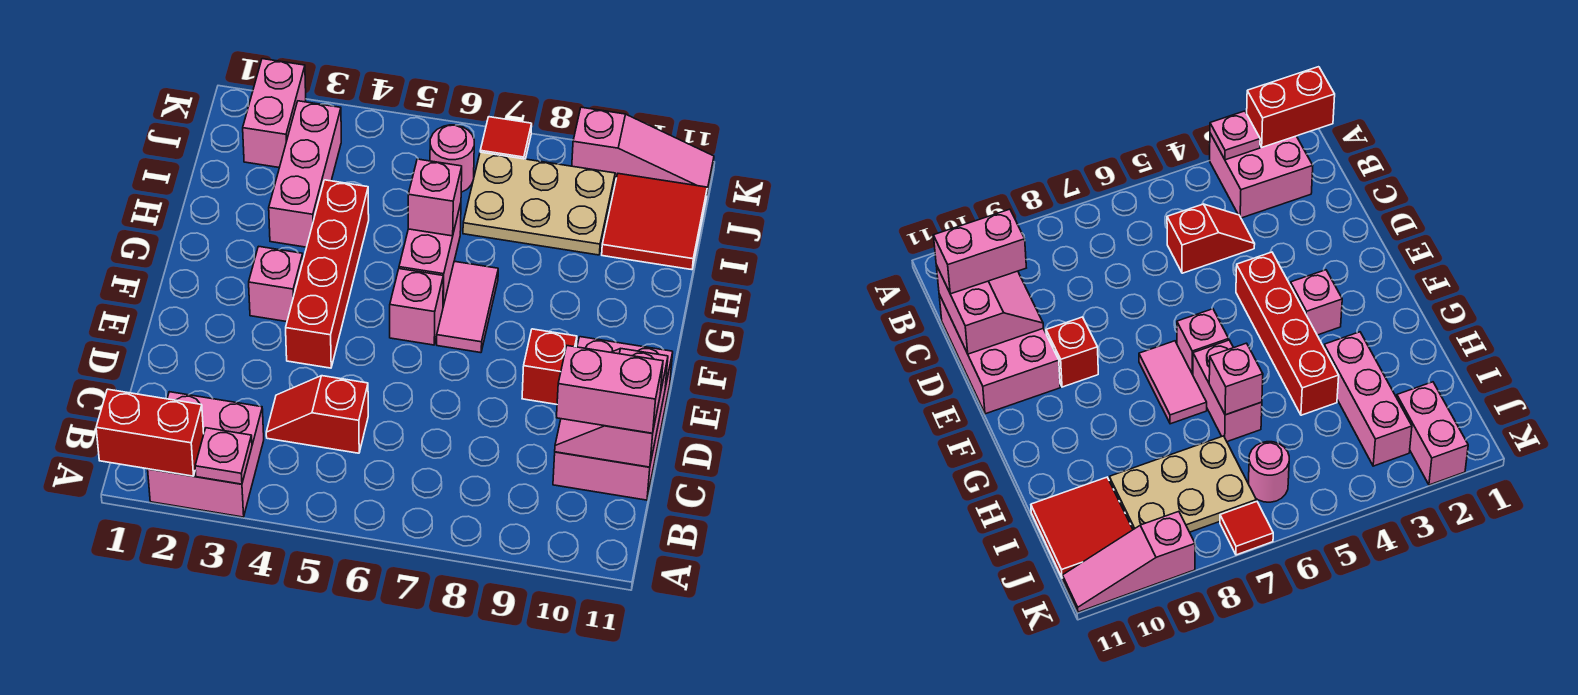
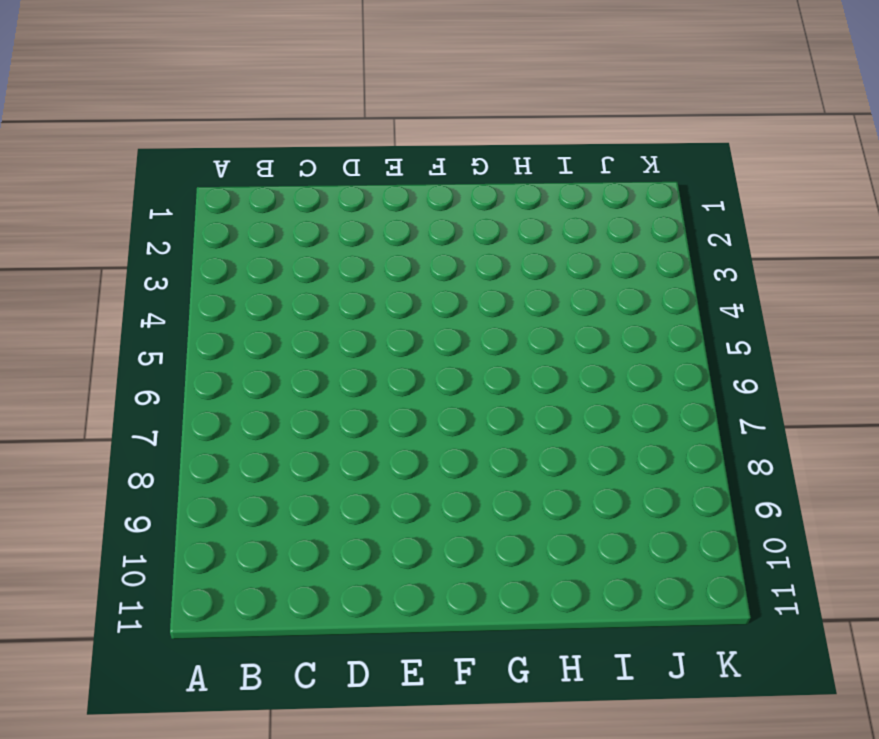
none -> pink 2x2 brick [148,392,264,517]
none -> red 1x2 slope [266,376,368,453]
none -> pink 2x3 brick [553,337,673,500]

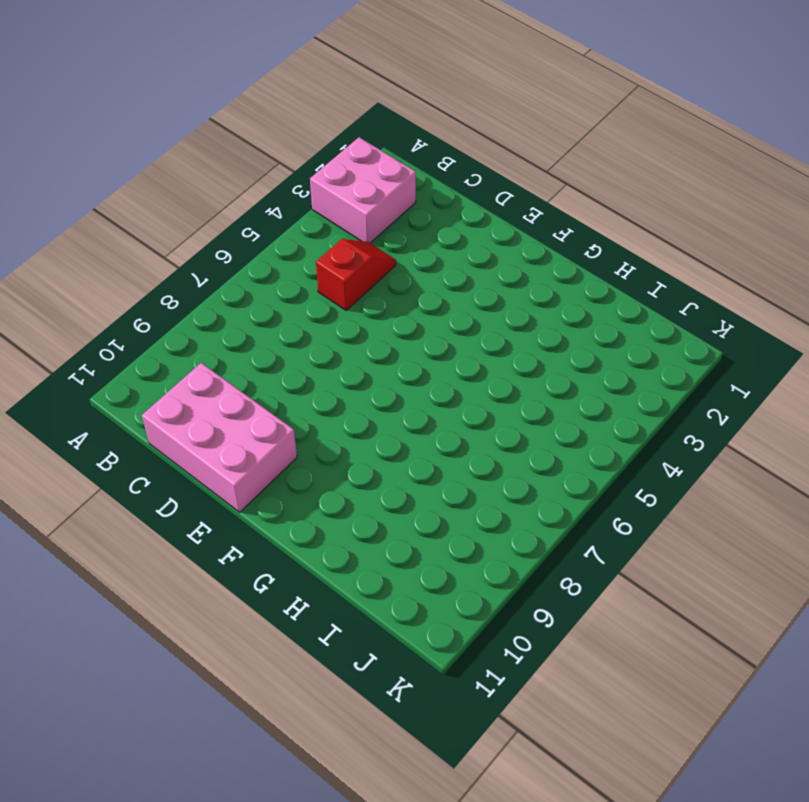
none -> red 1x4 brick [286,180,369,368]
none -> red 1x1 brick [522,329,577,404]
none -> pink 1x1 brick [249,246,303,322]

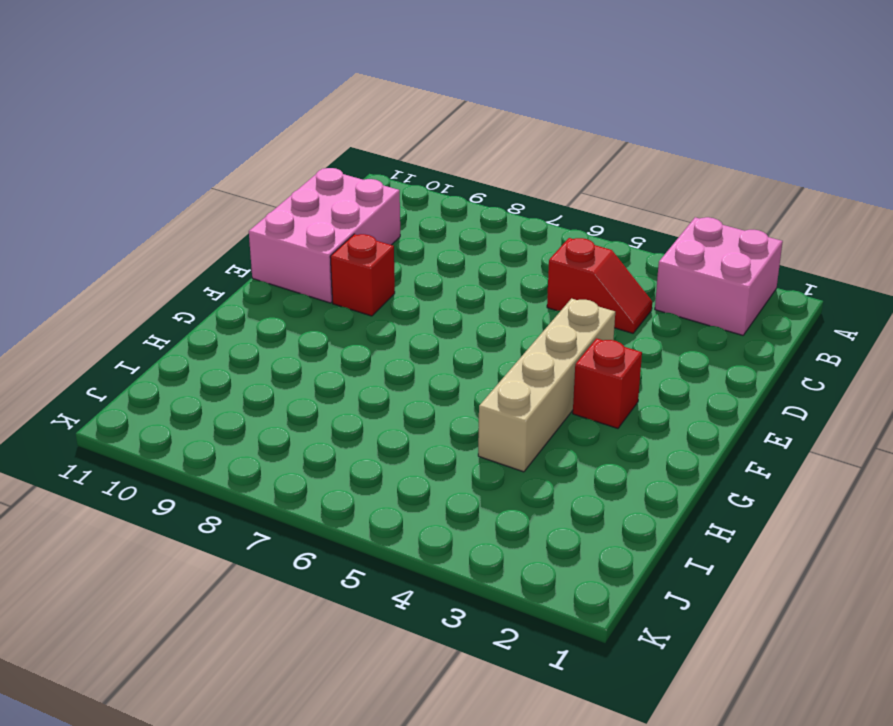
tan 1x4 brick [478,299,615,472] -> red 1x4 brick [286,180,369,368]
red 1x1 brick [573,338,642,428] -> pink 1x1 brick [249,246,303,322]
none -> pink 1x1 brick [390,269,443,345]
none -> pink 1x2 tile [437,261,498,353]
none -> pink 1x2 brick [399,203,461,306]

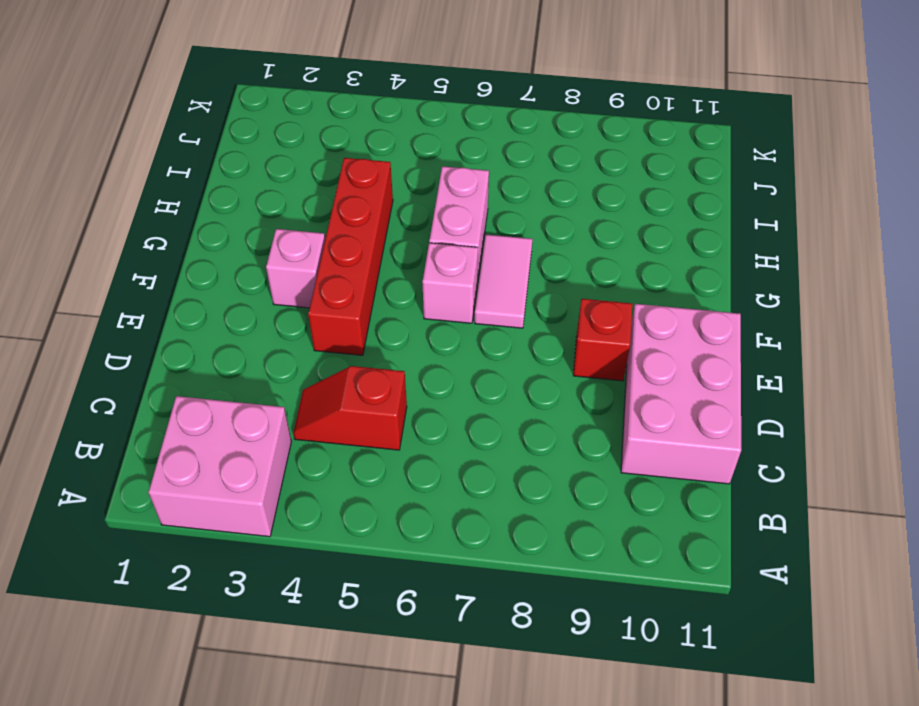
none -> pink 1x3 brick [269,101,341,247]
none -> tan 2x3 plate [463,152,615,255]
none -> red 2x2 tile [602,174,707,270]

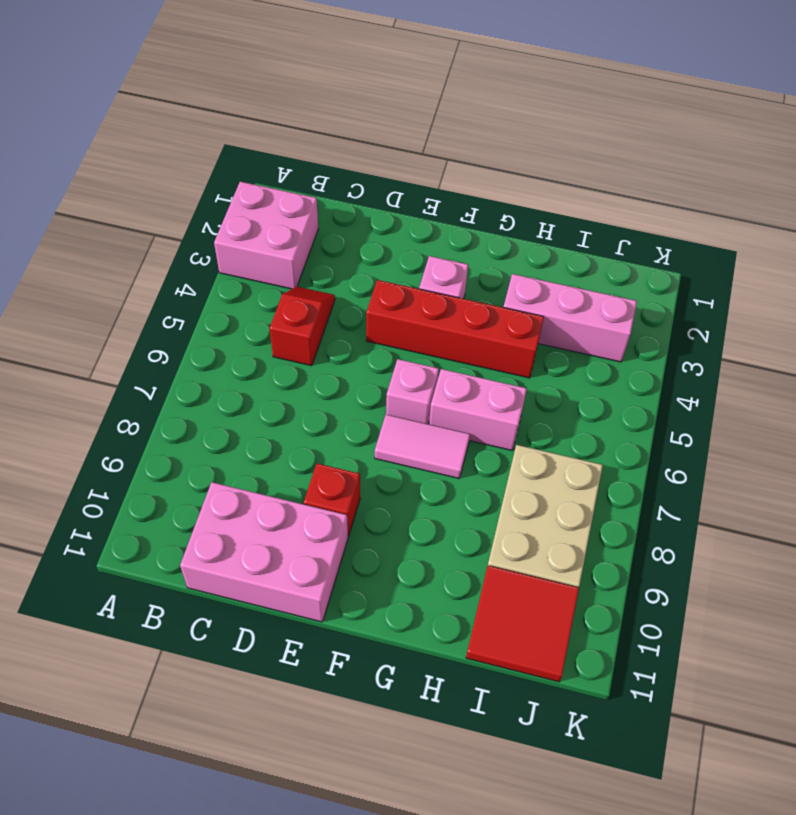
none -> pink 1x2 brick [243,59,306,168]
none -> pink 1x1 round brick [430,125,474,192]
none -> red 1x1 tile [480,117,532,159]

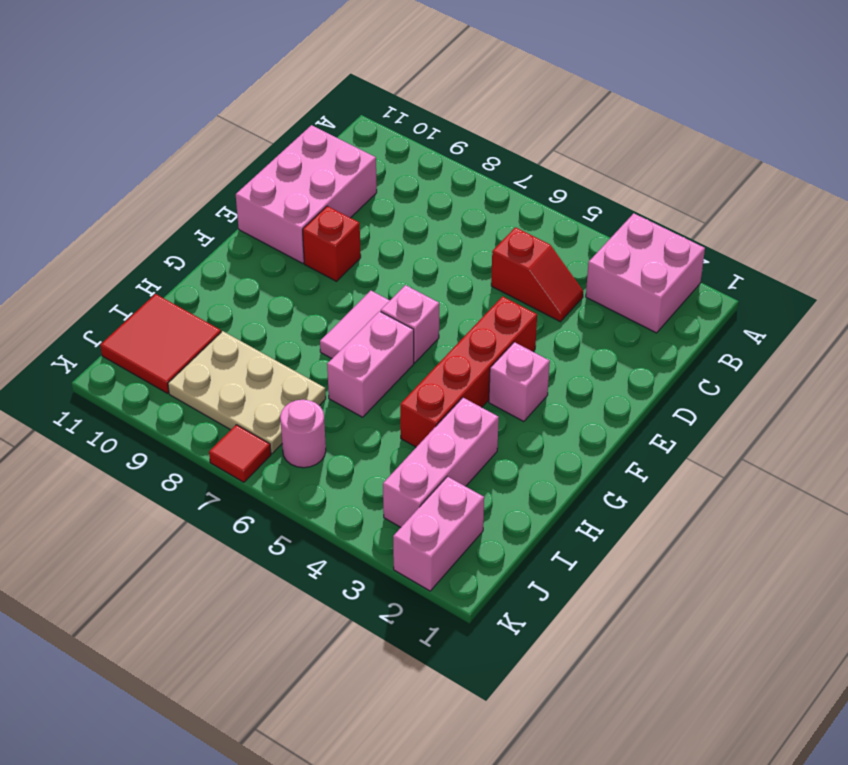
none -> pink 1x3 slope [572,107,714,193]
none -> red 1x2 brick [96,389,204,476]
none -> pink 1x1 plate [195,428,252,484]

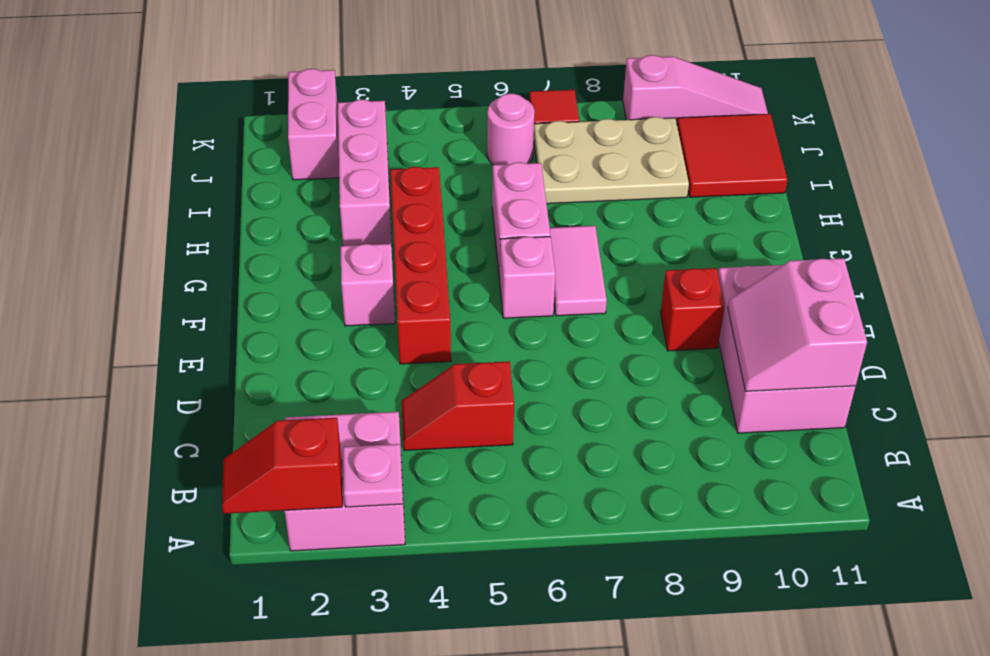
red 1x2 slope [222,418,342,514] -> red 1x2 brick [96,389,204,476]
none -> pink 1x1 brick [408,159,462,236]
none -> pink 1x2 brick [557,346,663,433]

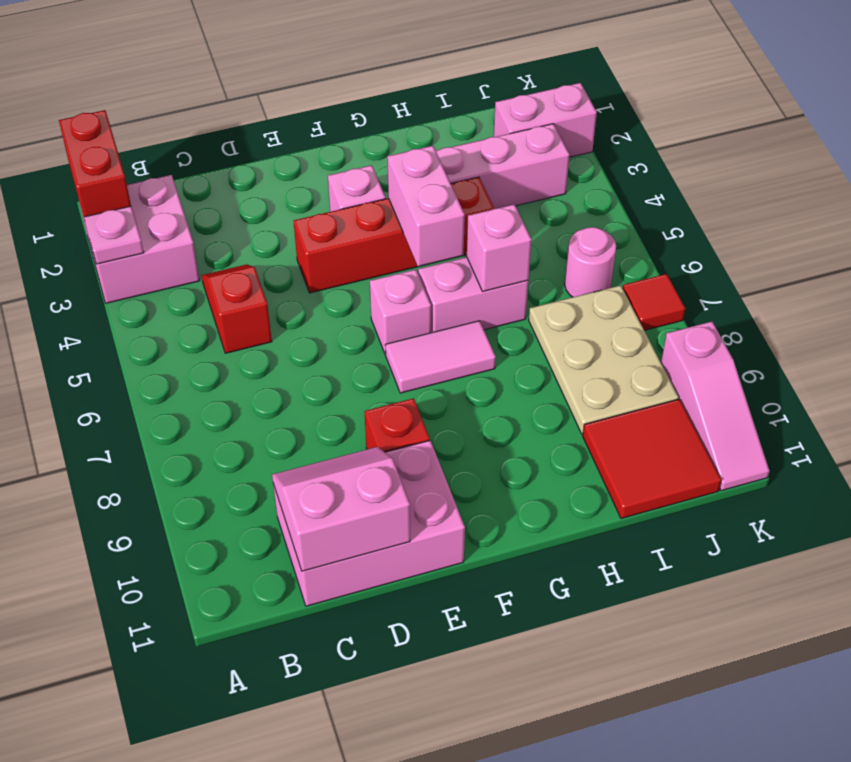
pink 1x2 brick [387,146,465,266] -> pink 1x2 brick moved to [557,346,663,433]

